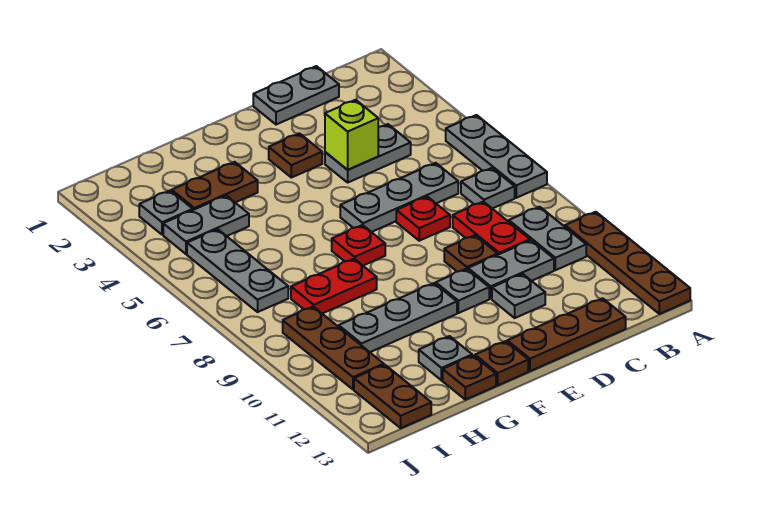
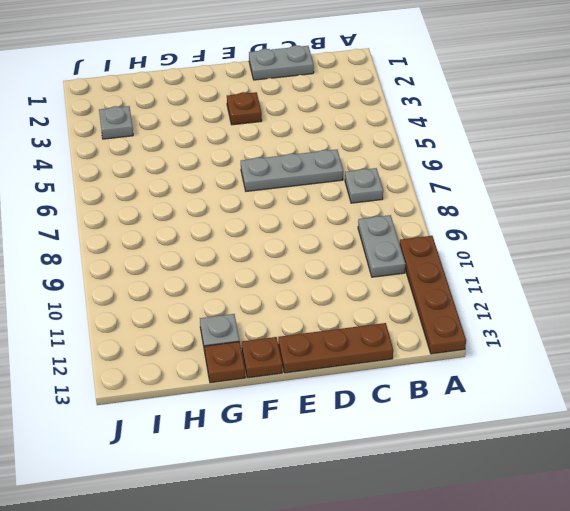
none -> grey 1x3 plate [446,115,547,198]
none -> grey 1x2 plate [325,124,411,182]
none -> red 1x2 plate [453,202,530,255]

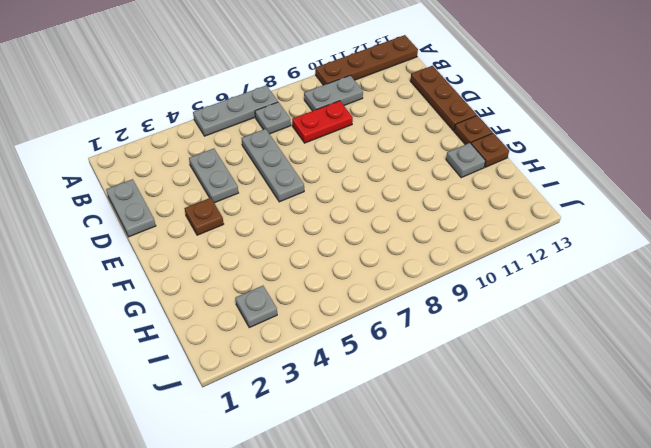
none -> grey 1x2 plate [468,240,554,299]
none -> red 1x1 plate [396,197,450,241]
none -> brown 1x1 plate [444,235,498,272]

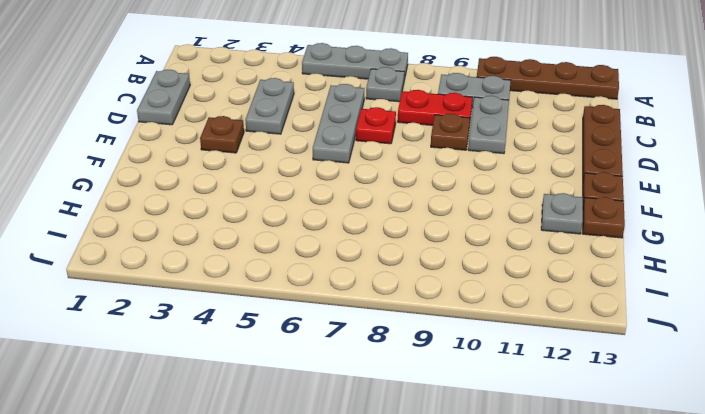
none -> grey 1x1 plate [492,274,545,318]
none -> grey 1x1 plate [436,269,489,313]
none -> red 1x1 plate [332,225,385,265]

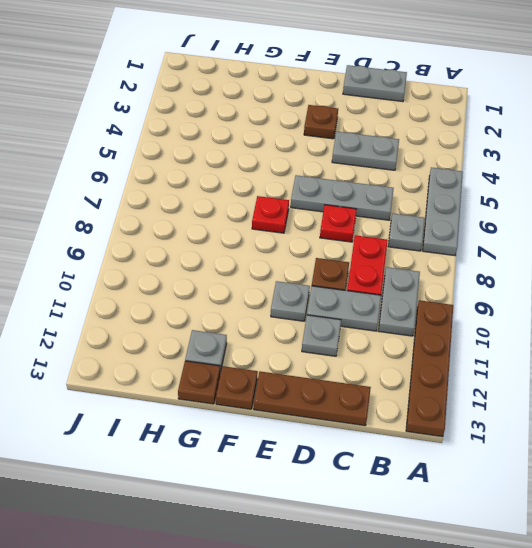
none -> grey 1x3 plate [339,283,457,352]
none -> brown 1x2 plate [172,162,258,210]
none -> red 1x2 plate [291,259,377,313]

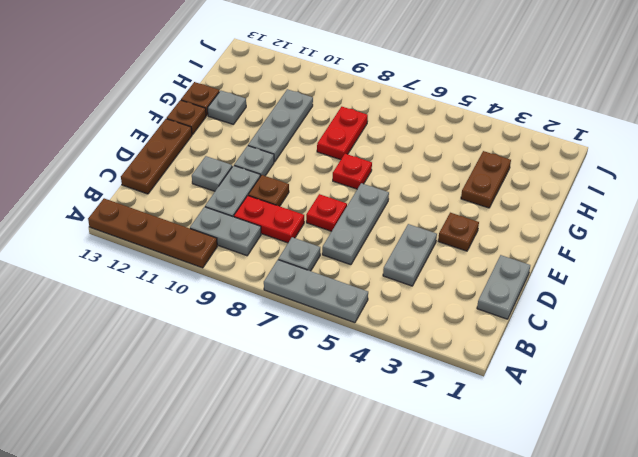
none -> grey 1x2 plate [163,196,249,254]
none -> grey 1x1 plate [139,191,193,235]
none -> grey 1x3 plate [187,229,288,312]

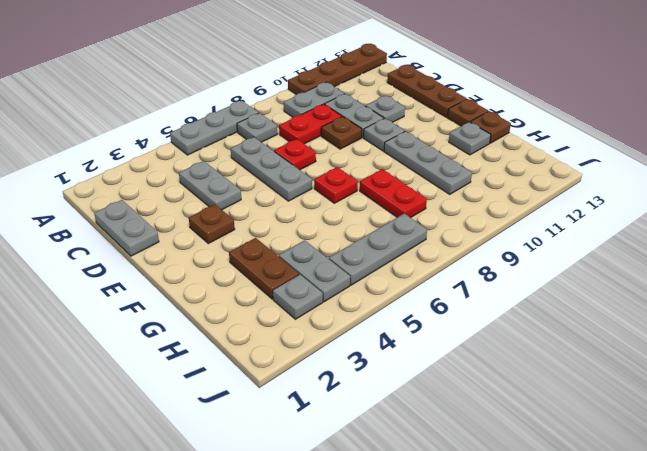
none -> brown 1x3 plate [283,307,384,389]
none -> brown 1x2 plate [354,365,431,428]
none -> lime 1x1 brick [325,100,378,170]

